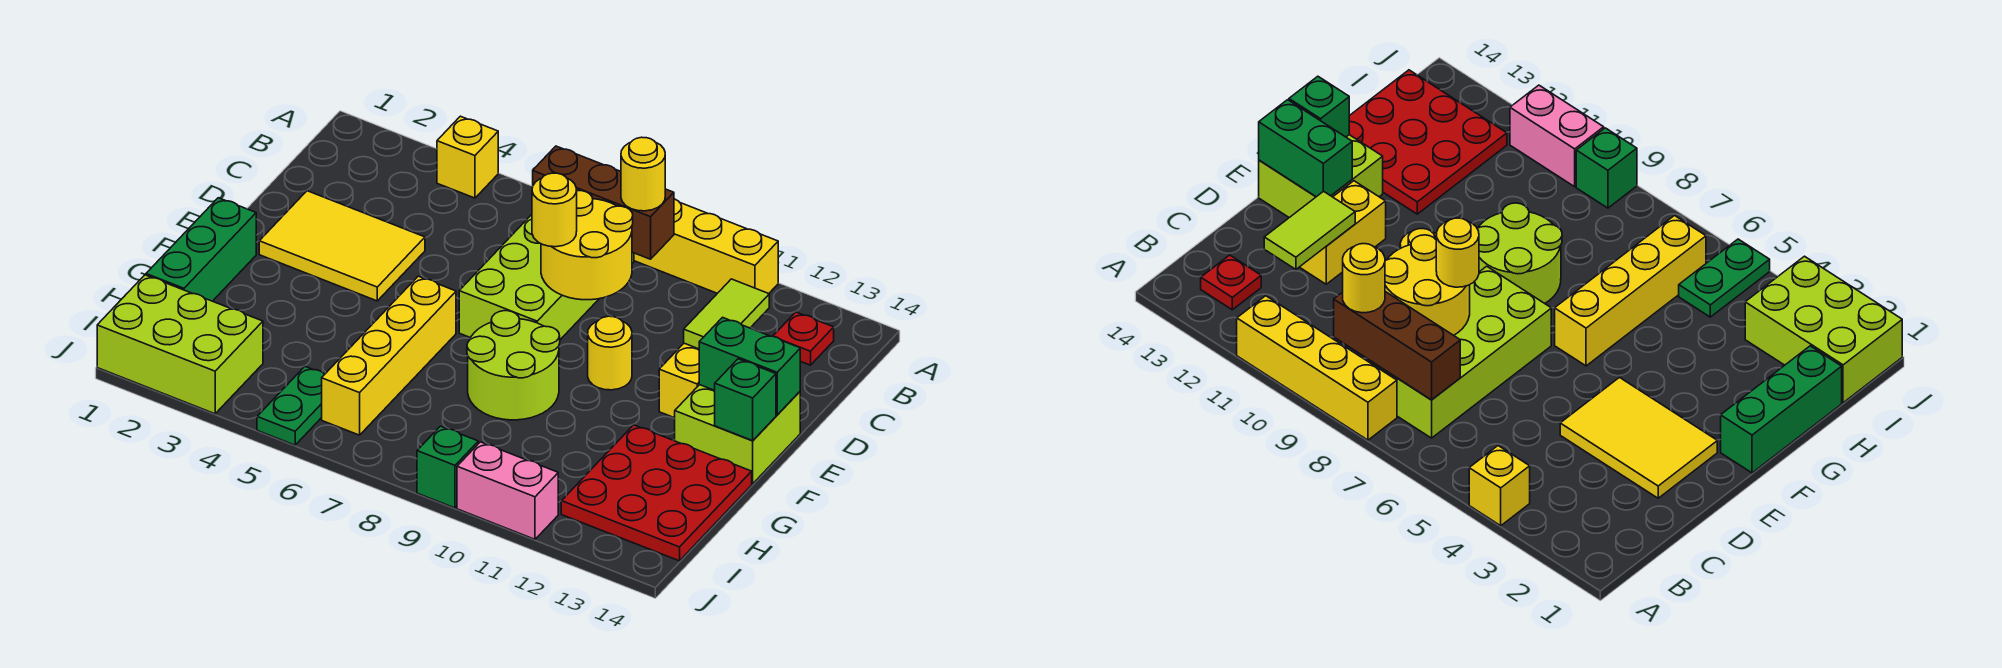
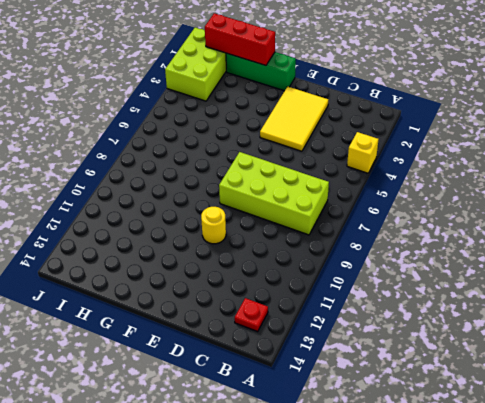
red 1x3 brick [205,13,275,65] -> none
none -> yellow 1x4 brick [634,199,778,294]
none -> yellow 1x2 brick [659,343,699,418]
none -> lime 2x2 brick [675,385,800,484]

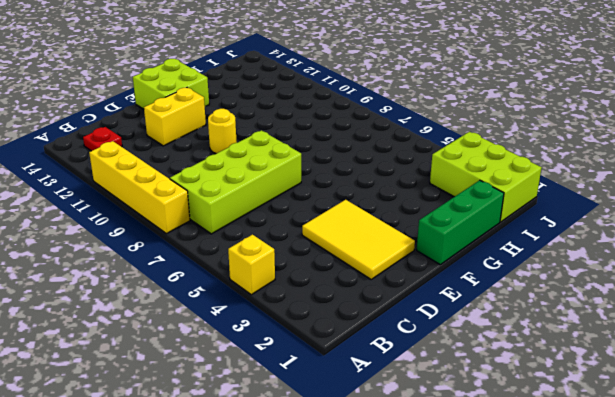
none -> yellow 1x4 brick [322,276,456,435]
none -> lime 2x2 round brick [467,311,560,420]
none -> red 3x3 plate [561,425,752,561]

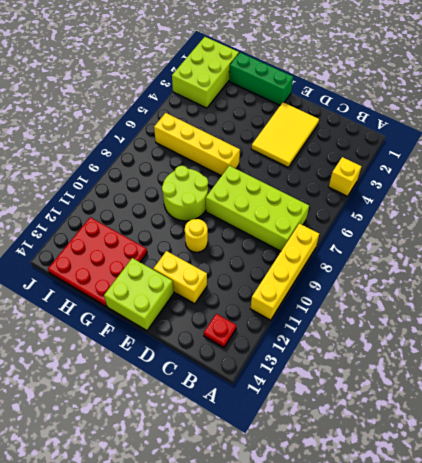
none -> green 1x2 plate [257,367,325,445]
none -> green 1x1 brick [417,426,478,508]
none -> pink 1x2 brick [457,442,558,539]

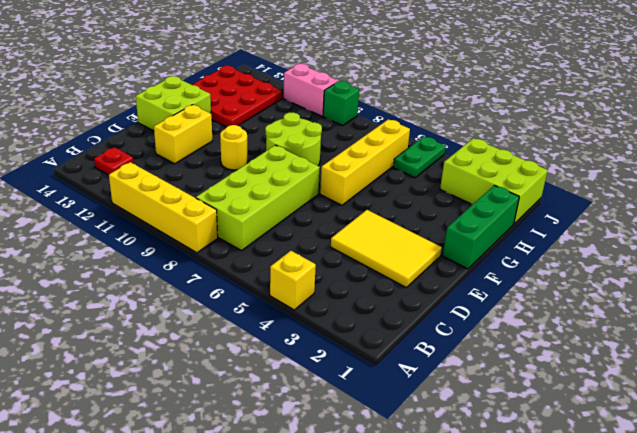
none -> brown 1x3 brick [533,146,674,259]
none -> yellow 2x2 round brick [541,191,633,300]
none -> lime 1x2 tile [684,279,769,349]

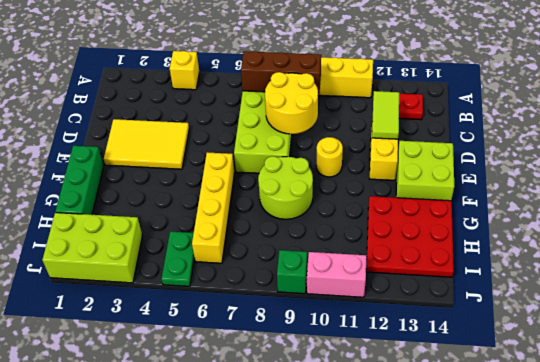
none -> green 1x2 brick [699,317,800,415]
none -> green 1x1 brick [715,359,776,441]
none -> yellow 1x1 round brick [621,137,665,211]

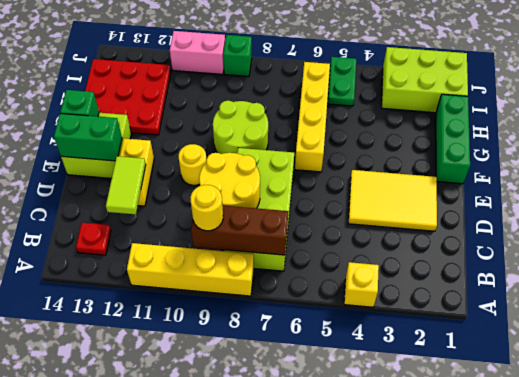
none -> yellow 1x1 round brick [532,173,577,247]

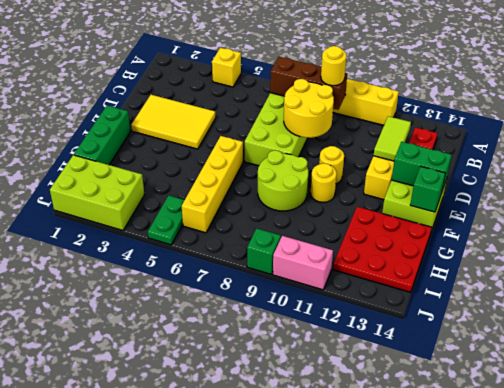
yellow 1x1 round brick [311,163,337,202] -> yellow 1x1 round brick moved to [532,173,577,247]

